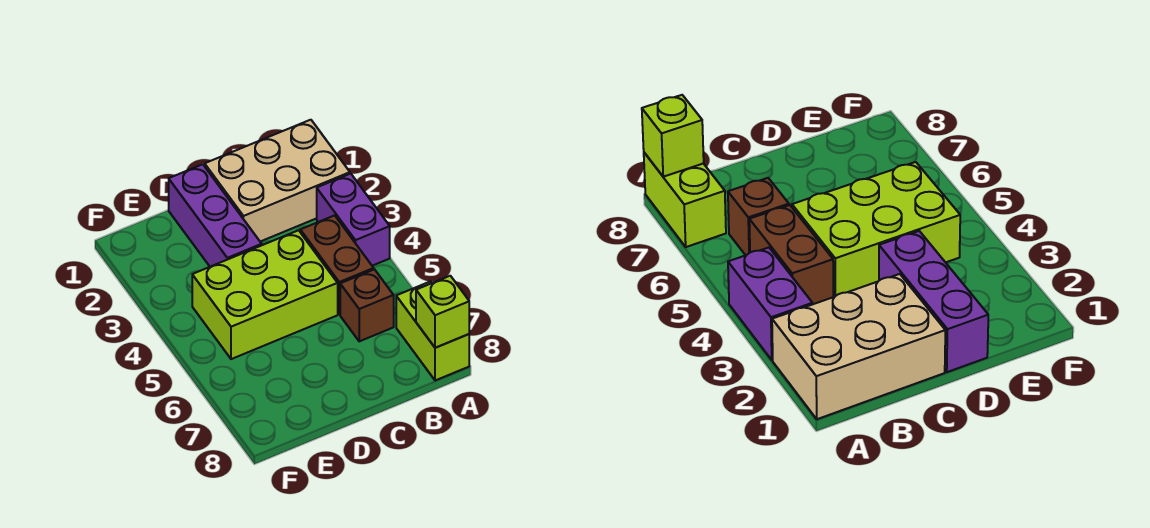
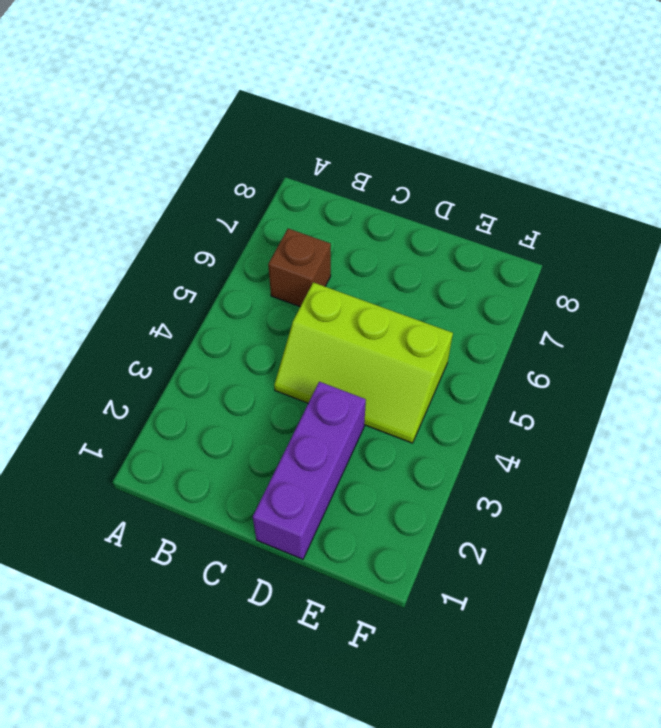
lime 2x3 slope [274,282,453,443] -> lime 2x3 brick [192,230,338,359]
none -> tan 2x3 brick [205,120,350,242]
none -> purple 1x2 brick [317,174,390,266]

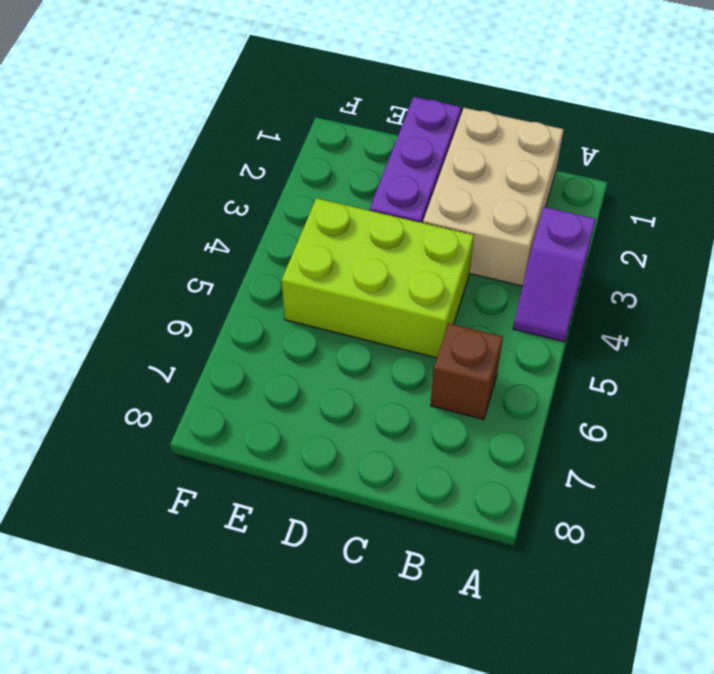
purple 1x2 slope [513,207,596,342] -> purple 1x2 brick [317,174,390,266]
tan 2x3 brick [423,108,564,286] -> tan 2x3 brick turned to [205,120,350,242]
none -> lime 1x2 brick [396,282,469,381]
none -> brown 1x2 brick [300,215,374,314]

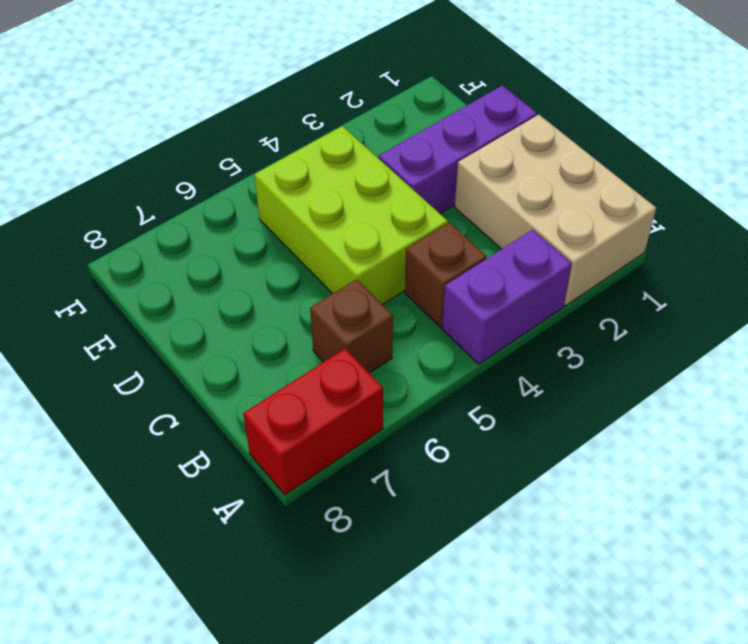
red 1x2 brick [243,348,383,495] -> lime 1x2 brick [396,282,469,381]
brown 1x1 brick [405,223,487,327] -> brown 1x2 brick [300,215,374,314]
none -> lime 1x1 brick [416,276,469,348]

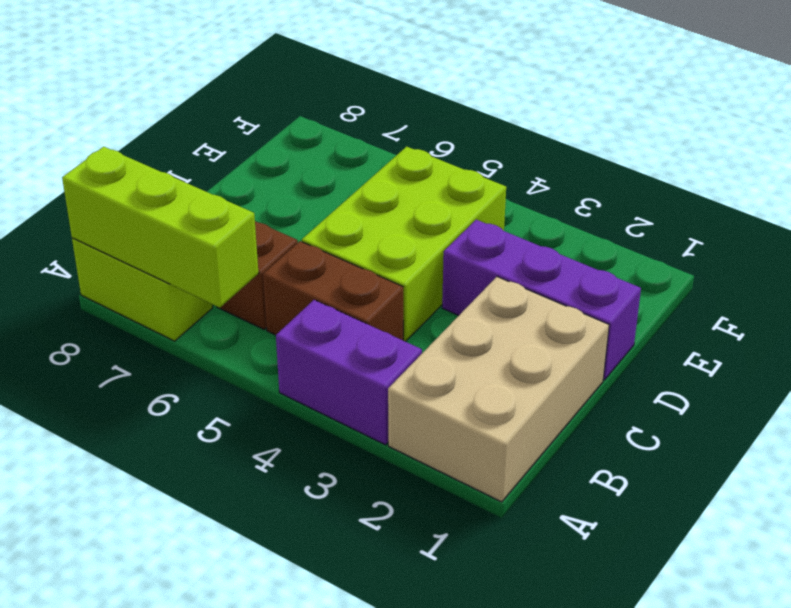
lime 1x3 brick [62,147,258,308] -> lime 1x1 brick [416,276,469,348]

